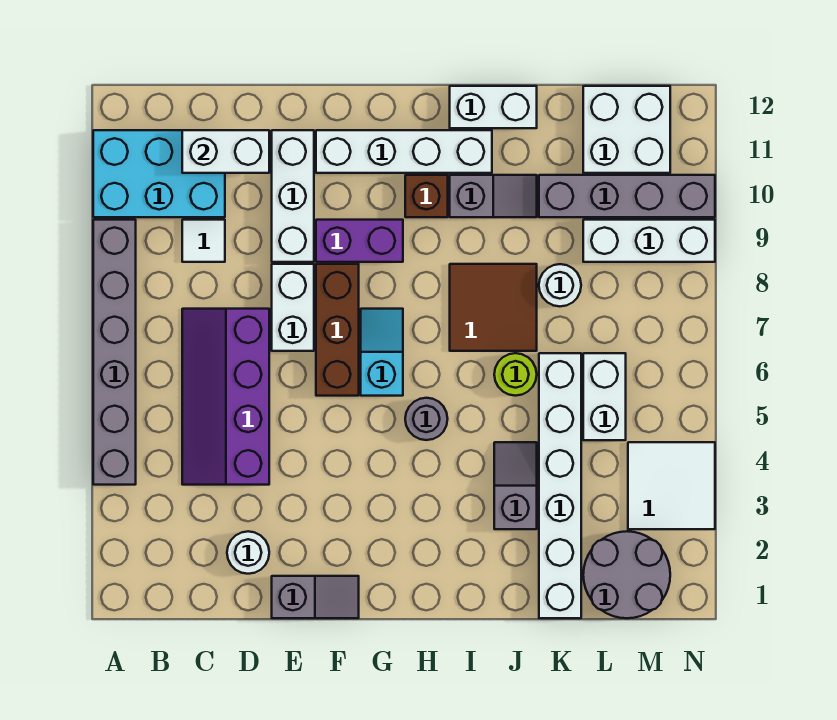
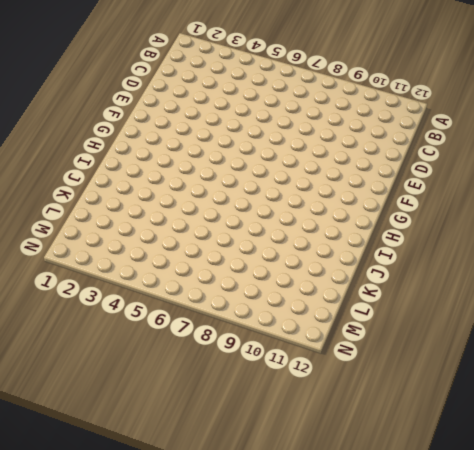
none -> grey 1x6 brick [93,220,136,485]
none -> cyan 2x3 brick [93,130,225,217]
none -> purple 2x4 slope [182,309,269,485]

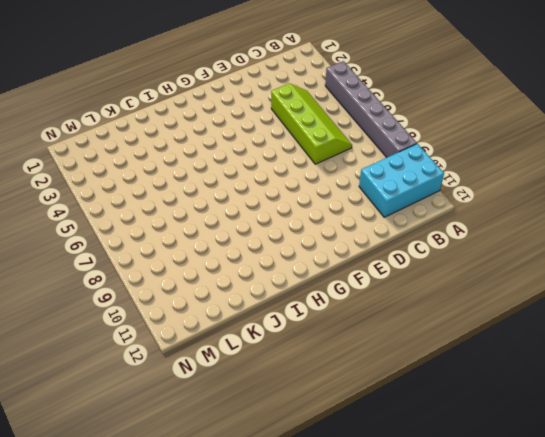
lime 2x4 slope [271,83,352,164] -> purple 2x4 slope [182,309,269,485]
none -> white 1x1 tile [182,220,225,262]
none -> white 1x1 round brick [227,531,269,574]
none -> grey 1x2 slope [272,576,359,618]

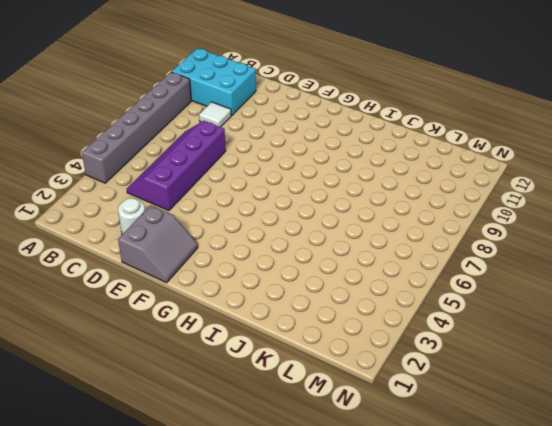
grey 2x2 slope [118,206,198,283] -> grey 1x2 slope [272,576,359,618]
none -> white 1x2 brick [272,264,314,351]
none -> white 1x3 brick [272,130,314,262]
none -> brown 1x3 brick [316,264,359,396]

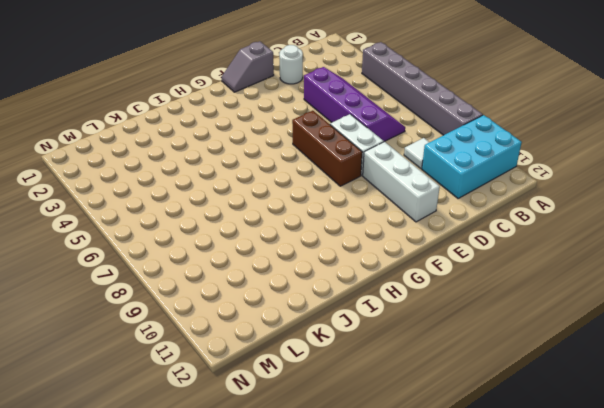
none -> purple 1x2 brick [316,220,403,262]
none -> white 1x4 brick [316,130,492,173]
none -> cyan 1x2 slope [361,309,403,396]

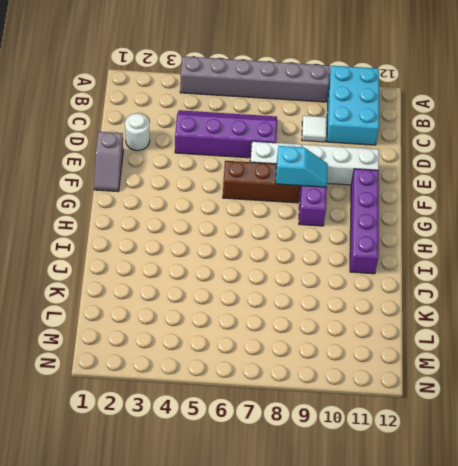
cyan 1x2 slope [276,146,328,187] -> cyan 1x2 slope moved to [361,309,403,396]
purple 1x4 brick [350,169,379,274] -> white 1x4 brick [316,130,492,173]
none -> grey 1x1 round brick [405,398,448,440]
none -> brown 1x1 brick [405,175,448,217]
none -> brown 2x2 tile [450,264,537,351]

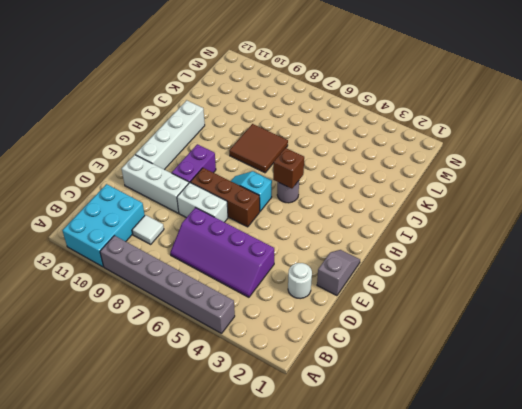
brown 1x1 brick [273,148,304,189] -> brown 1x1 brick moved to [405,175,448,217]
none -> grey 1x2 slope [450,175,537,217]
none -> white 1x2 brick [450,86,537,128]
none -> grey 1x2 slope [494,442,537,529]

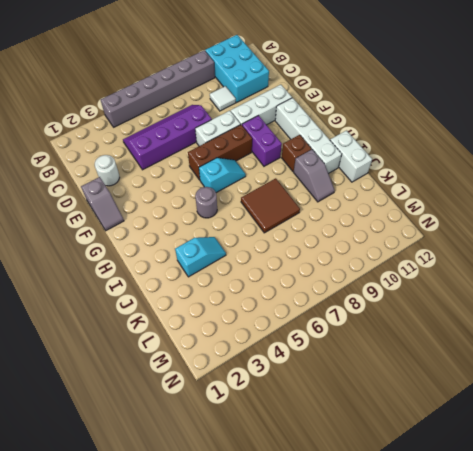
cyan 1x2 slope [175,237,226,277] -> grey 1x2 slope [494,442,537,529]
none -> lime 1x1 round brick [494,353,537,396]
none -> white 1x6 brick [539,353,581,618]
none -> white 1x1 round brick [539,264,581,306]

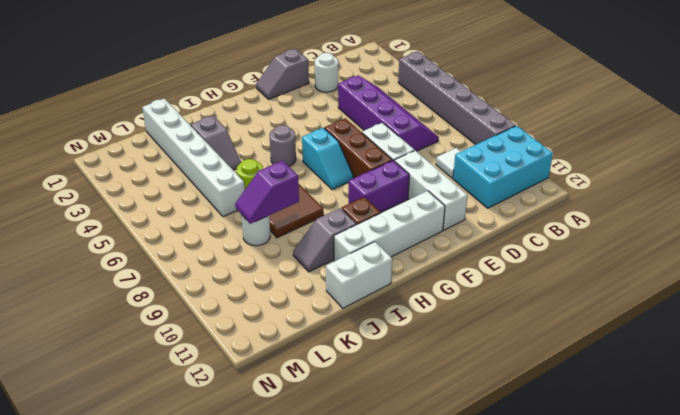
purple 1x2 slope [235,161,299,224] -> none
none -> grey 1x4 brick [539,175,715,217]
none -> grey 2x2 round brick [583,531,670,618]
none -> white 1x2 brick [583,353,626,440]

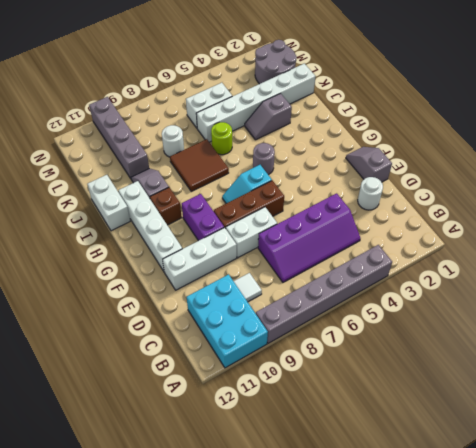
none -> white 1x3 brick [583,220,715,262]
none -> white 2x2 brick [583,86,670,173]
none -> white 2x2 tile [628,442,715,529]

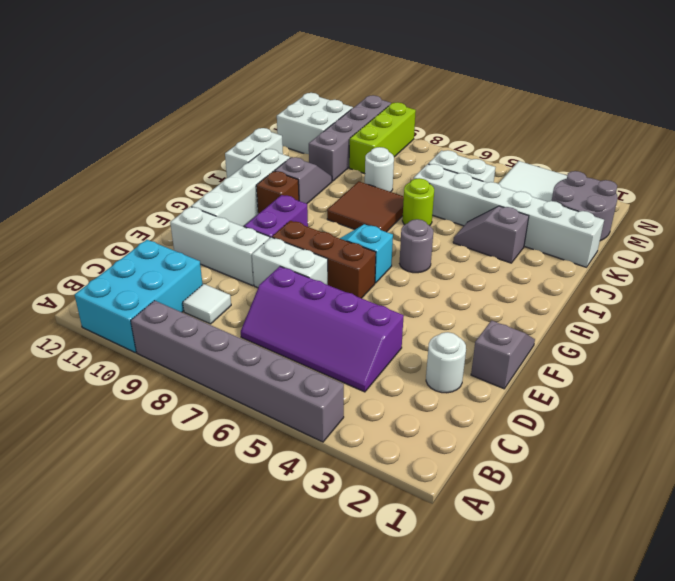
lime 1x3 brick [349,102,416,174] -> white 1x3 brick [583,220,715,262]
none -> white 1x2 brick [182,130,269,173]

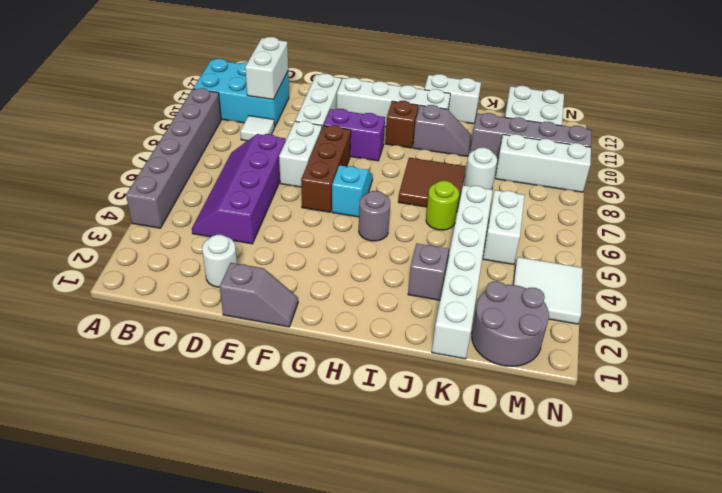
white 1x2 brick [245,37,288,100] -> white 1x2 brick turned to [182,130,269,173]

